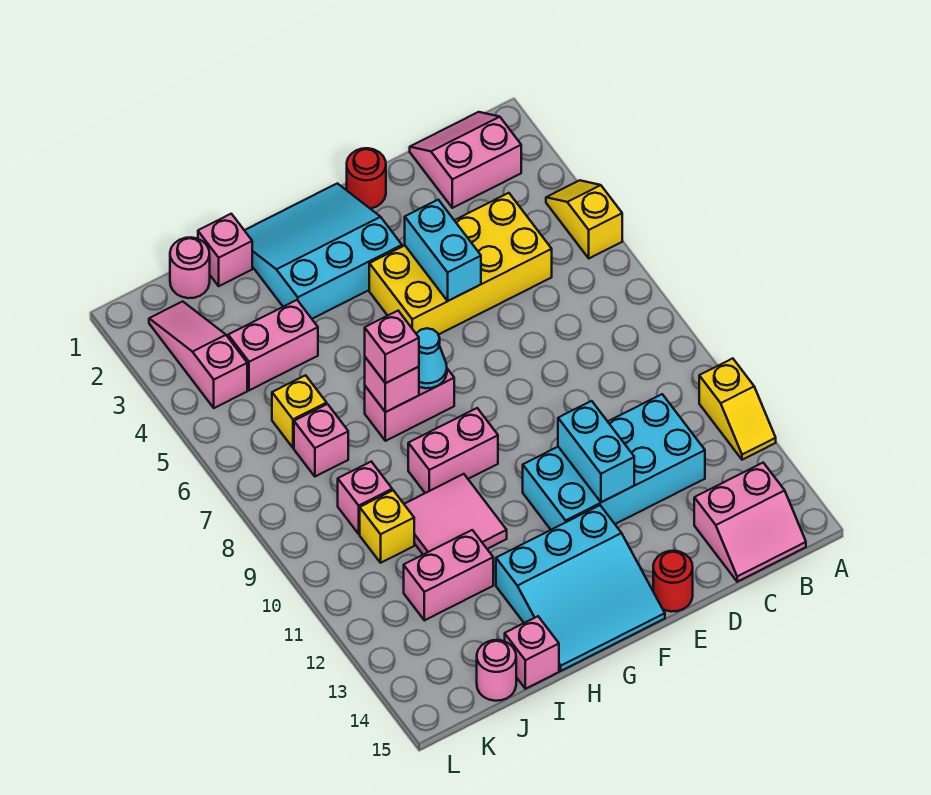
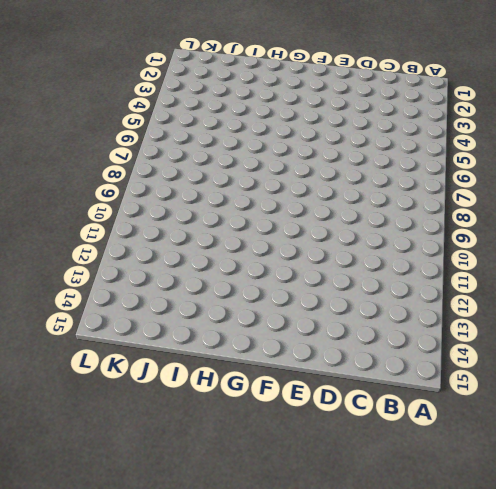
none -> yellow 1x2 slope [546,180,622,258]
none -> yellow 1x2 slope [699,358,776,460]
none -> pink 2x2 slope [410,112,521,208]

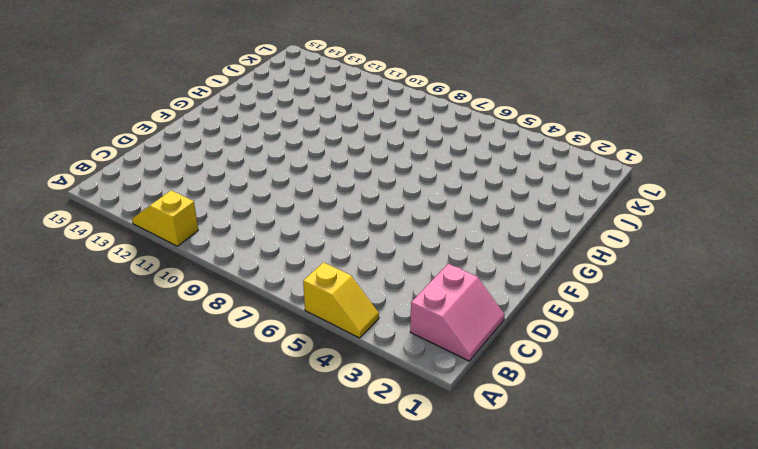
none -> pink 2x2 slope [694,463,806,582]
none -> yellow 2x4 brick [369,193,552,335]
none -> cyan 2x4 brick [523,394,705,530]

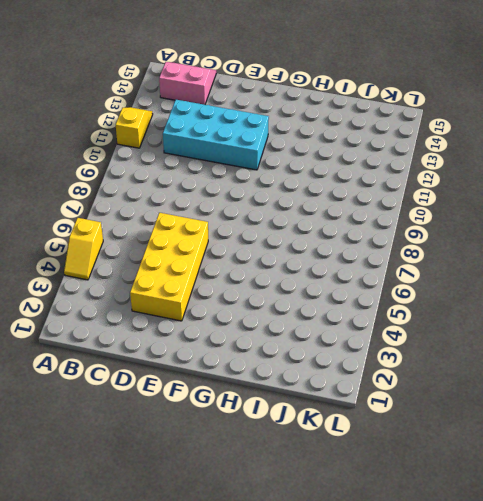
yellow 2x4 brick [130,213,208,321] -> yellow 2x4 brick turned to [369,193,552,335]
none -> pink 2x2 slope [410,112,521,208]
none -> red 1x1 round brick [347,148,386,209]
none -> red 1x1 round brick [653,551,693,612]

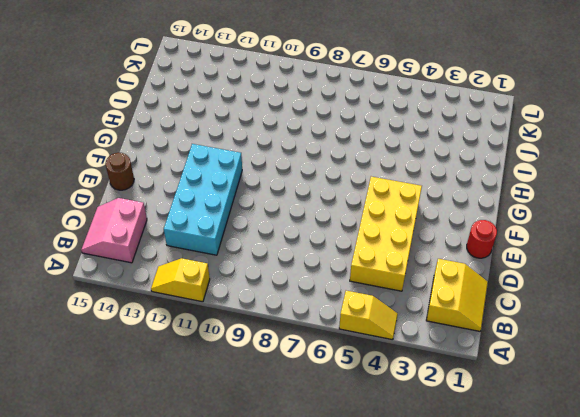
yellow 2x2 slope [426,259,488,331] -> pink 2x2 slope [410,112,521,208]
brown 1x1 round brick [105,153,134,190] -> red 1x1 round brick [653,551,693,612]
none -> cyan 3x3 slope [244,183,402,319]
none -> cyan 3x3 slope [496,505,665,671]
none -> pink 1x2 brick [365,369,454,441]

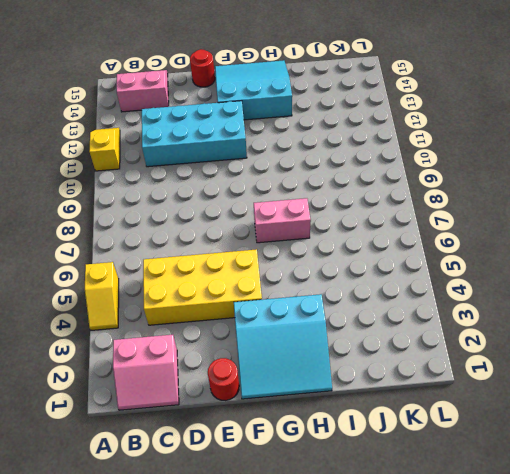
none -> pink 1x2 brick [408,408,498,493]
none -> pink 2x2 tile [404,474,507,555]
none -> pink 1x1 brick [198,214,252,286]

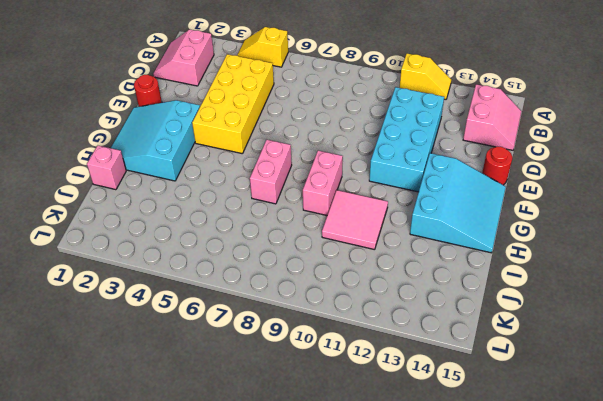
none -> pink 1x2 brick [228,300,318,390]
none -> pink 1x2 brick [404,530,493,620]
none -> pink 1x1 brick [505,616,559,689]

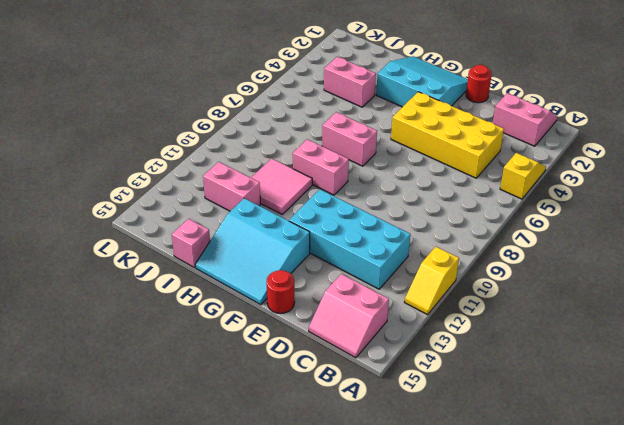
none -> pink 1x1 brick [198,214,252,286]
none -> pink 1x1 round brick [170,237,210,298]
none -> yellow 1x1 brick [272,375,327,448]

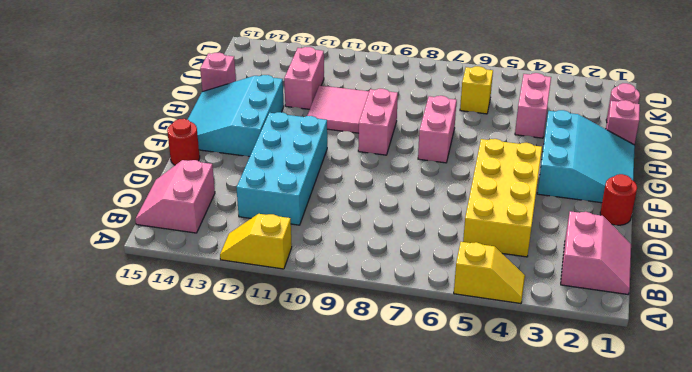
none -> pink 1x1 brick [294,404,348,477]
none -> pink 1x1 brick [338,462,392,534]
none -> yellow 1x1 brick [360,490,414,563]

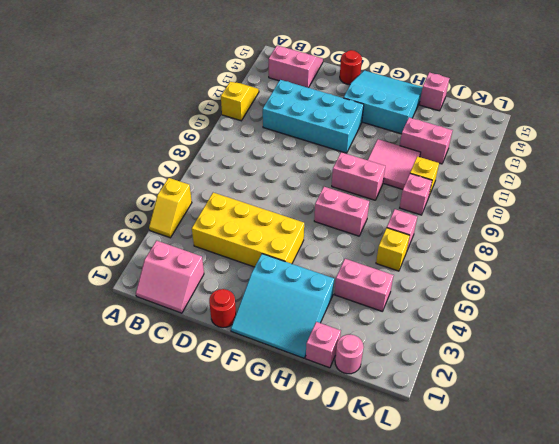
none -> pink 1x1 round brick [477,640,516,701]
none -> pink 1x3 slope [149,301,247,408]
none -> cyan 1x2 brick [405,200,481,301]

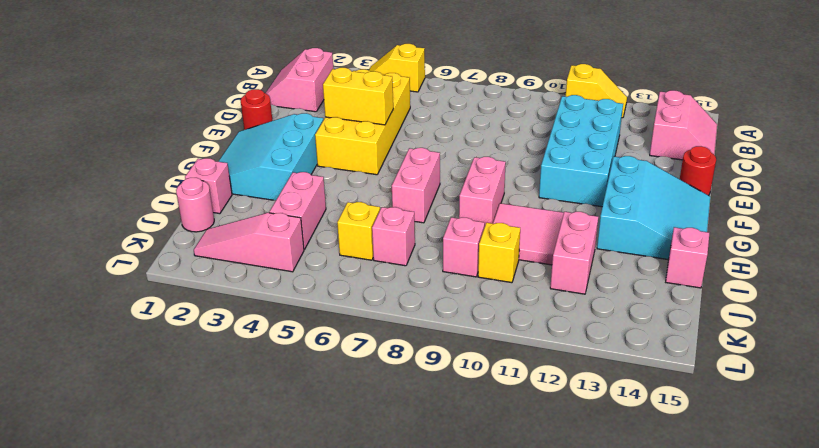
yellow 1x2 brick [323,68,393,125] -> cyan 1x2 brick [405,200,481,301]
none -> pink 1x1 round brick [477,640,516,701]
none -> cyan 1x2 brick [558,401,634,502]
none -> cyan 1x1 cone [416,328,447,388]

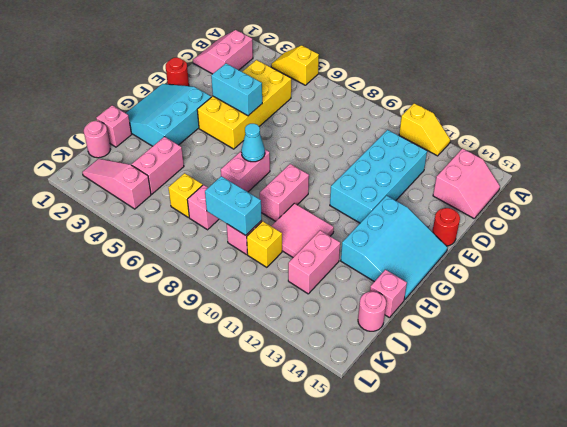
cyan 1x2 brick [205,176,262,235] -> cyan 1x2 brick moved to [558,401,634,502]
none -> pink 1x1 brick [365,357,419,412]
none -> pink 1x1 brick [365,311,419,383]

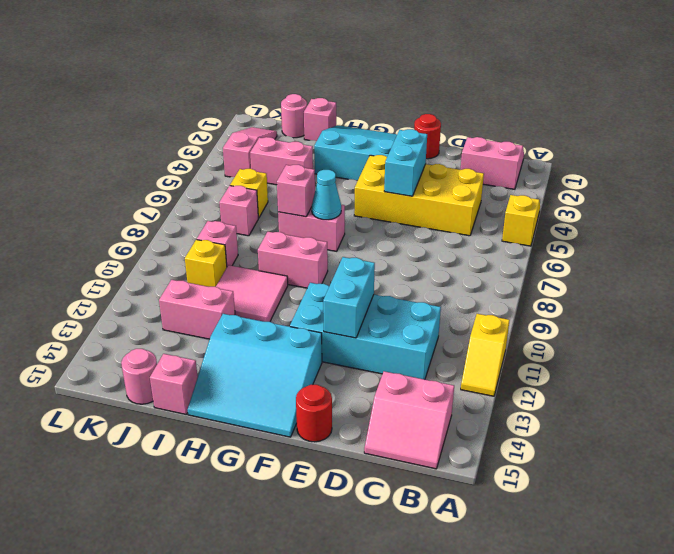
none -> pink 1x1 brick [365,311,419,383]

